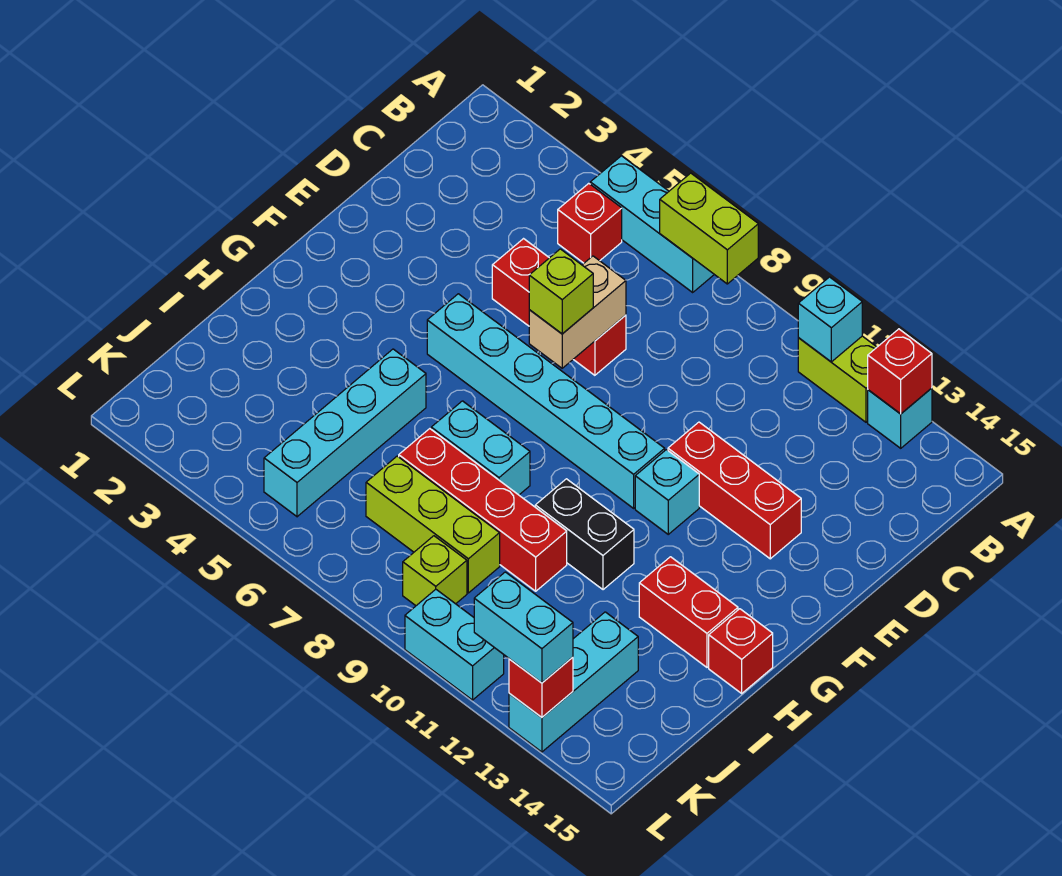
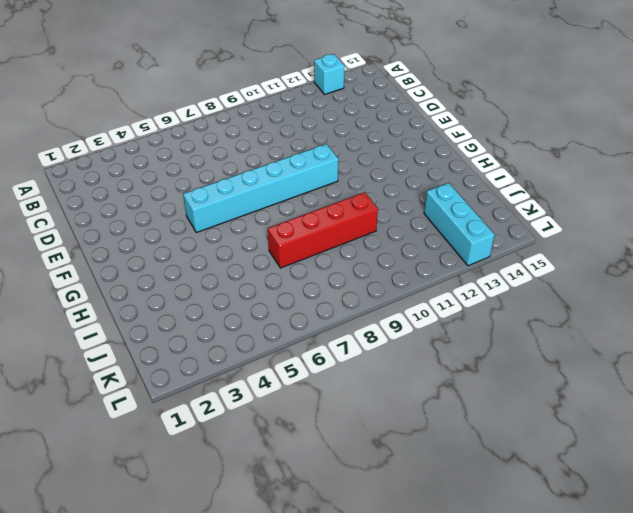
none -> cyan 1x3 brick [590,156,714,292]
none -> lime 1x2 brick [798,336,877,422]
none -> red 1x1 brick [558,183,622,263]

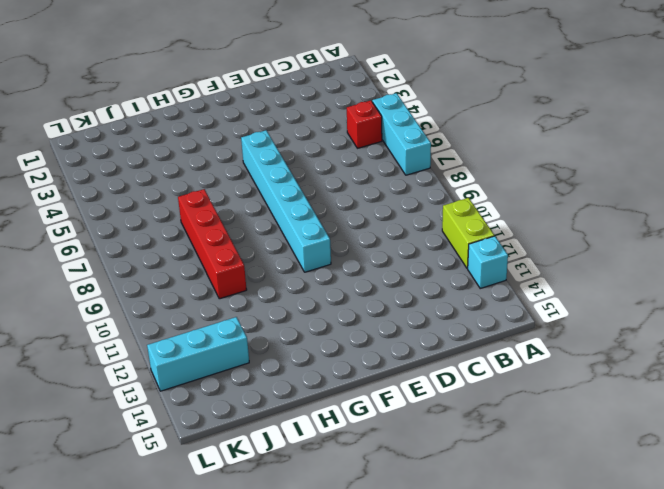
none -> red 1x3 brick [492,239,626,375]
none -> red 1x3 brick [668,422,801,559]
none -> cyan 1x1 brick [635,450,699,534]

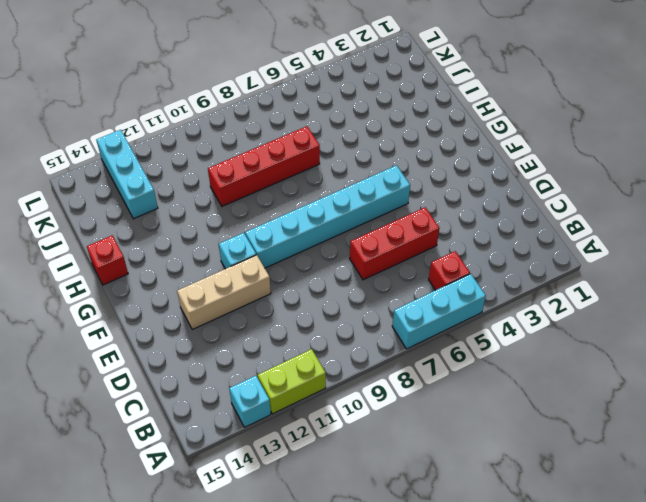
tan 1x3 brick [177,255,271,329] -> red 1x3 brick [668,422,801,559]
none -> cyan 1x4 brick [264,349,426,517]
none -> cyan 1x2 brick [431,401,530,495]
none -> black 1x2 brick [535,479,634,590]

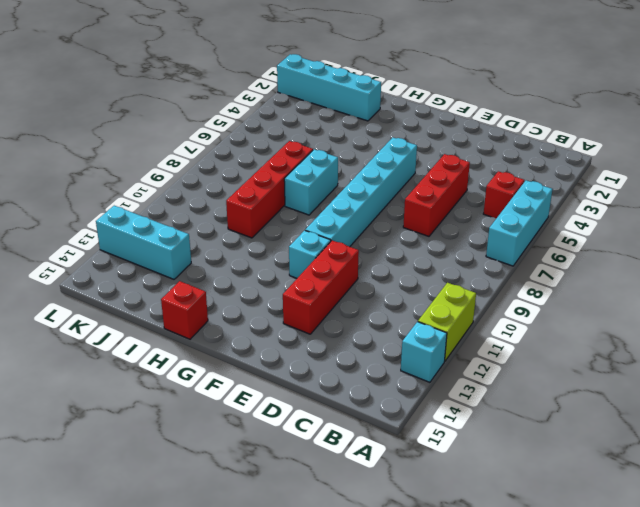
cyan 1x4 brick [277,54,381,121] -> cyan 1x4 brick moved to [264,349,426,517]
none -> black 1x2 brick [535,479,634,590]
none -> red 1x2 brick [639,557,738,667]
none -> lime 1x3 brick [366,456,500,593]

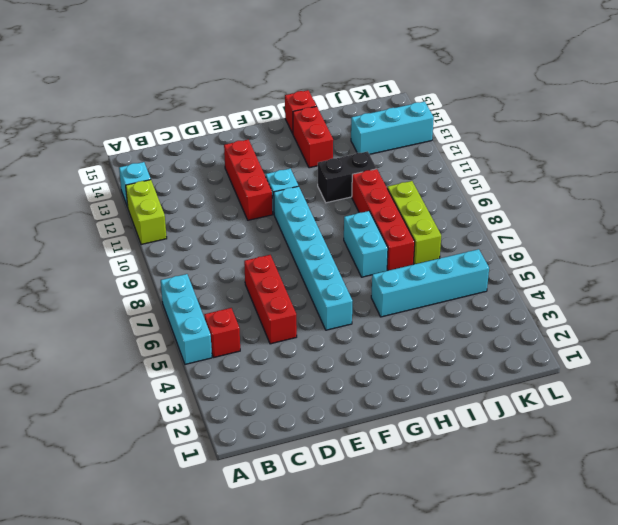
black 1x2 brick [317,151,377,203] -> black 1x2 brick turned to [535,479,634,590]
none -> lime 1x1 brick [403,536,467,606]
none -> cyan 1x2 brick [405,589,504,700]
none -> lime 1x2 brick [660,173,758,284]

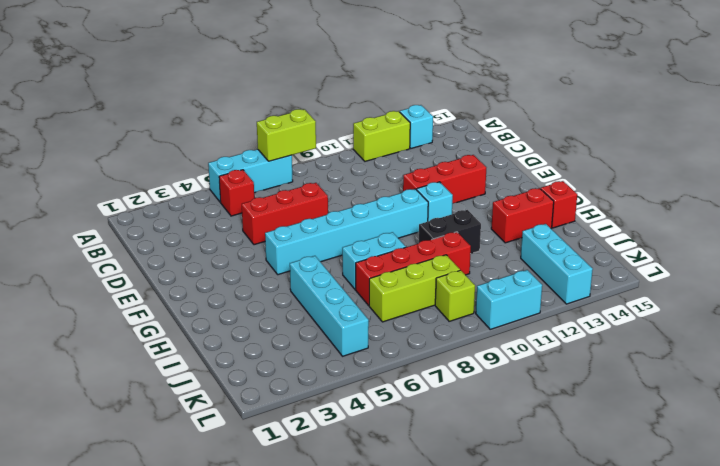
none -> cyan 1x1 brick [798,277,862,362]
none -> red 1x1 brick [868,329,932,414]
none -> tan 1x2 brick [529,256,626,368]

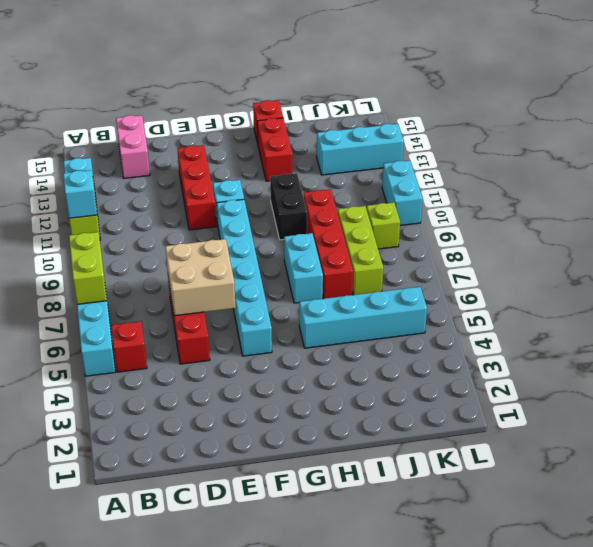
pink 1x2 brick [116,115,150,178] -> none
tan 2x2 brick [165,239,236,316] -> tan 1x2 brick [529,256,626,368]
none -> red 1x1 brick [868,329,932,414]
none -> red 1x1 brick [509,657,573,717]
none -> lime 1x1 brick [529,249,593,334]

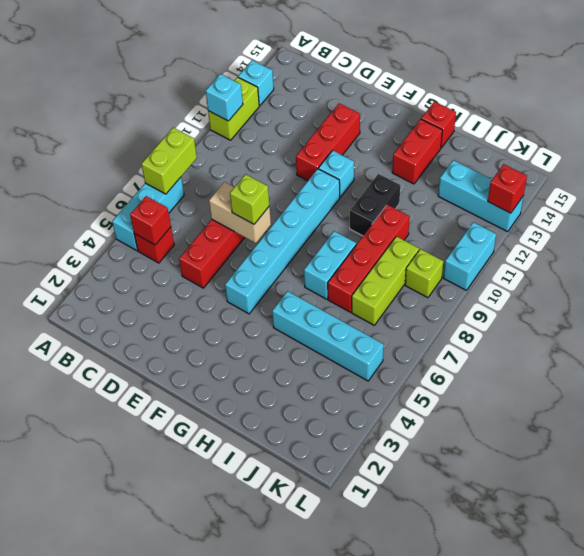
red 1x1 brick [130,196,171,245] -> red 1x1 brick moved to [868,329,932,414]
none -> cyan 1x2 brick [474,572,573,683]

